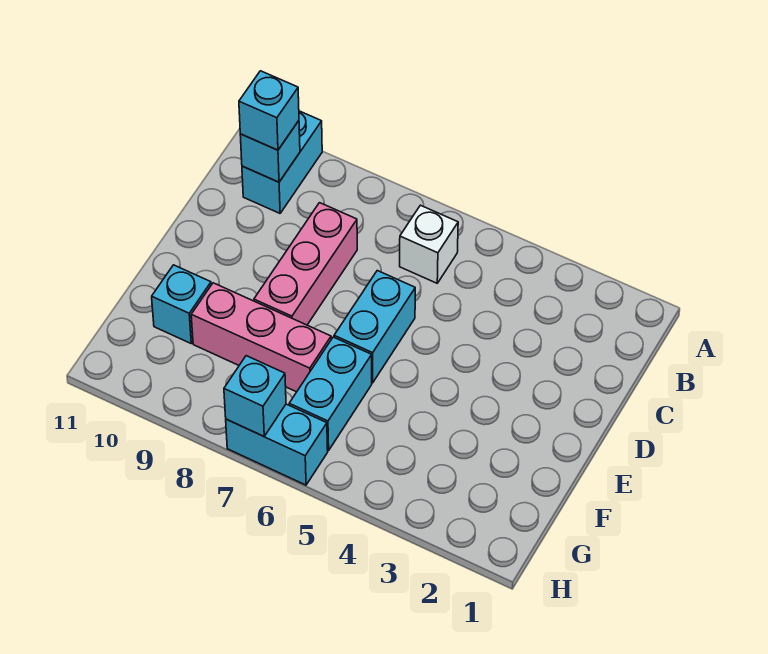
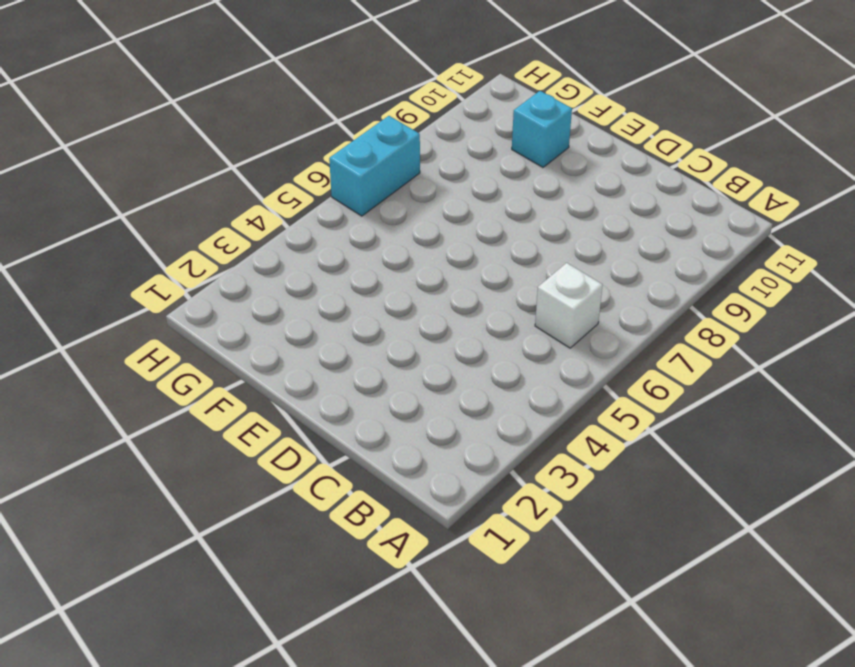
none -> cyan 1x2 brick [242,111,322,213]
none -> pink 1x3 brick [254,203,357,325]

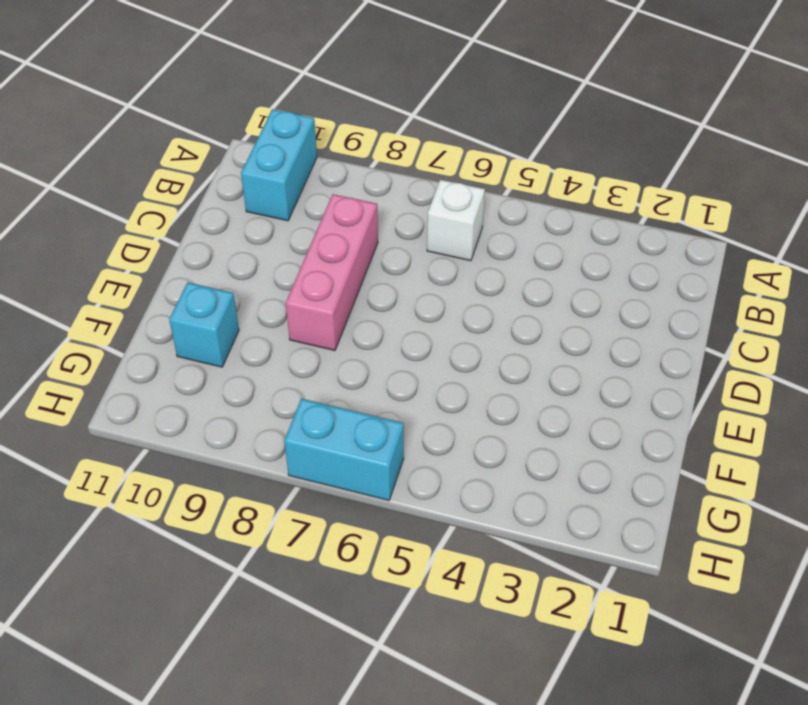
none -> cyan 1x2 brick [334,271,415,383]
none -> cyan 1x2 brick [289,337,372,451]

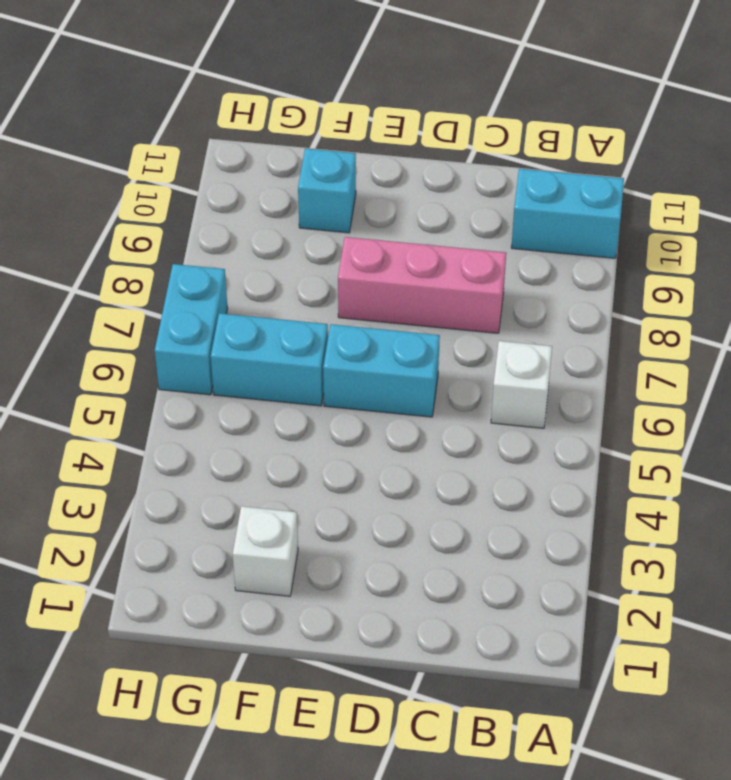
white 1x1 brick [233,506,298,596] -> none
none -> pink 1x3 brick [191,283,331,392]
none -> cyan 1x1 brick [240,121,300,182]

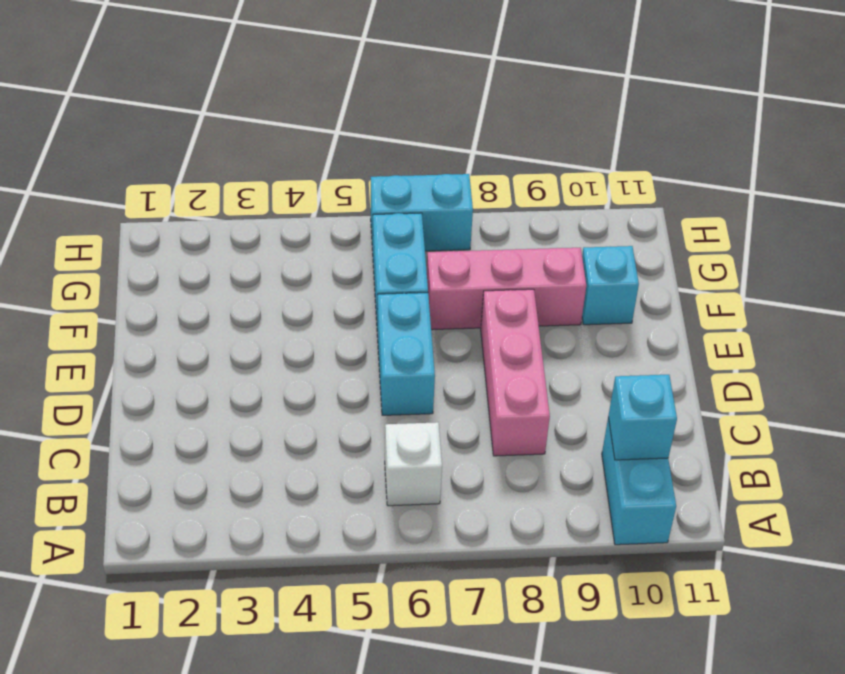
none -> cyan 1x1 brick [224,356,286,436]
none -> cyan 1x1 brick [239,71,299,150]

